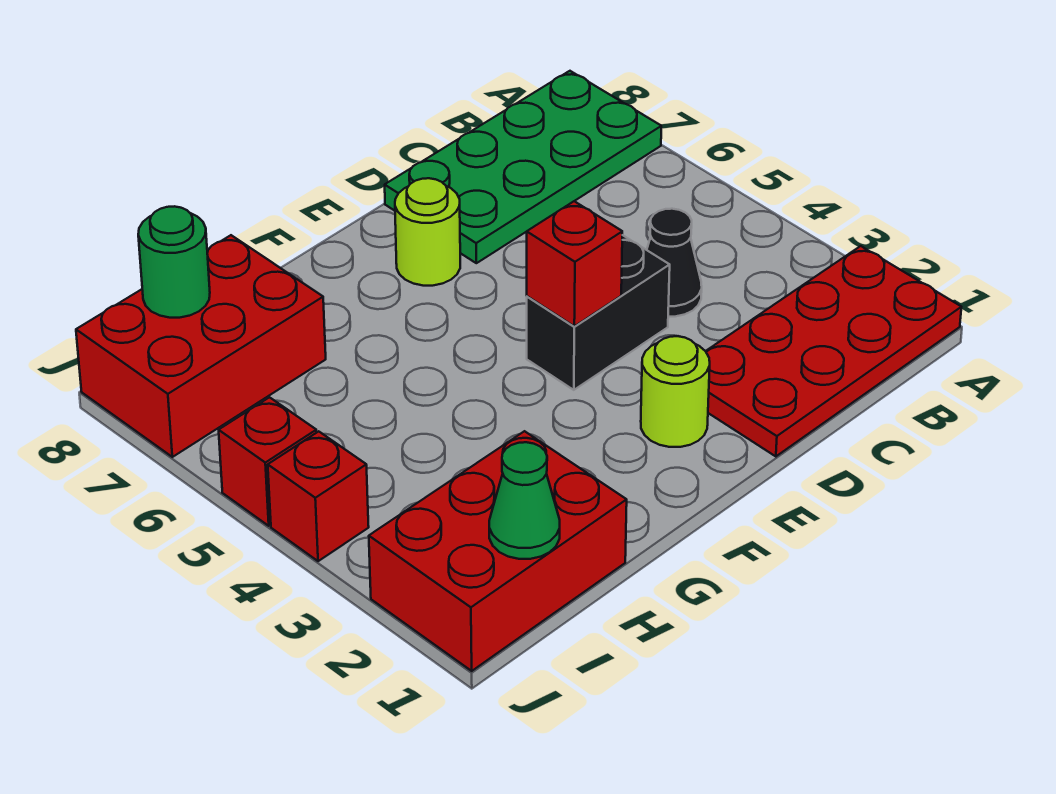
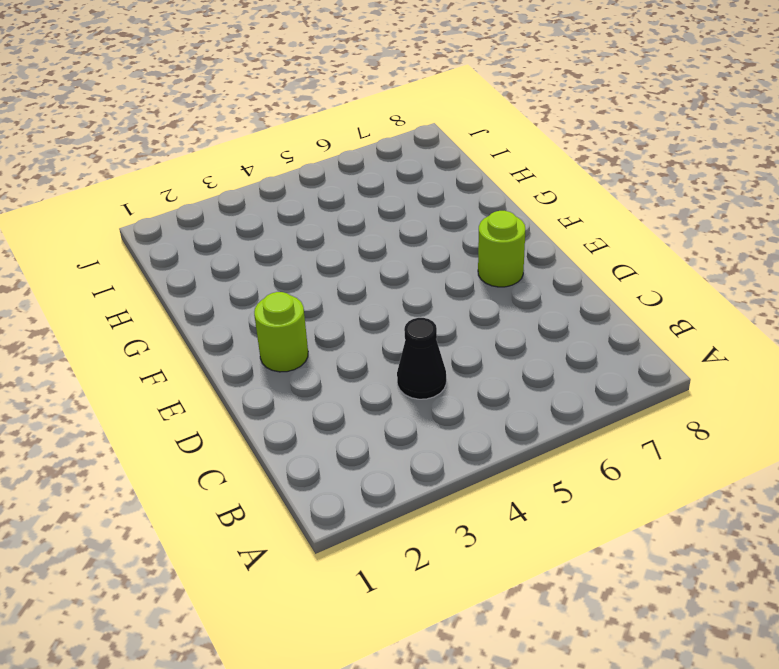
none -> red 2x4 plate [706,246,961,456]
none -> green 2x4 plate [385,71,661,263]
none -> black 1x2 brick [527,235,670,390]

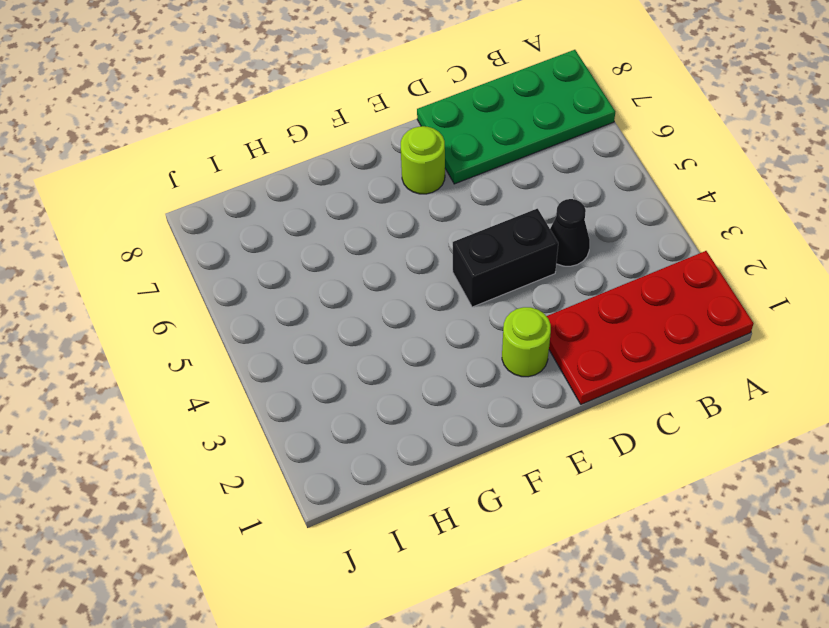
none -> red 2x3 brick [369,431,627,671]
none -> red 2x3 brick [76,235,326,457]
none -> red 1x1 brick [268,431,369,561]

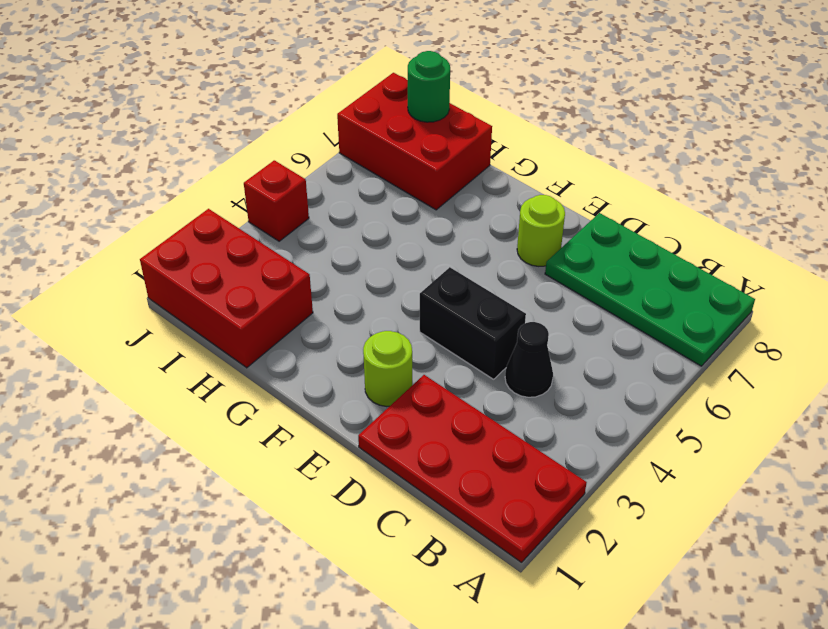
none -> red 1x1 brick [219,397,317,526]
none -> red 1x1 brick [527,201,622,326]
none -> green 1x1 cone [489,442,560,559]

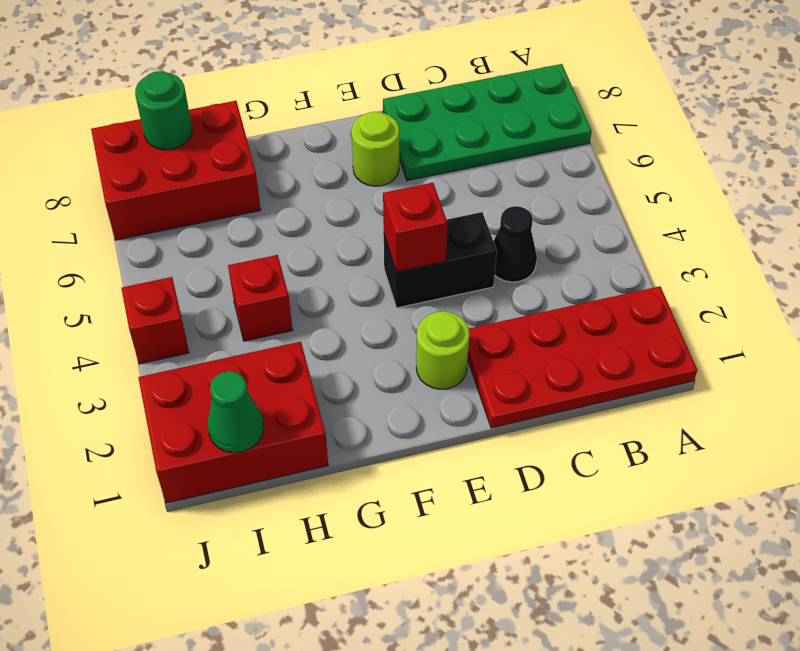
red 1x1 brick [228,255,292,341] -> red 1x1 brick moved to [219,397,317,526]

